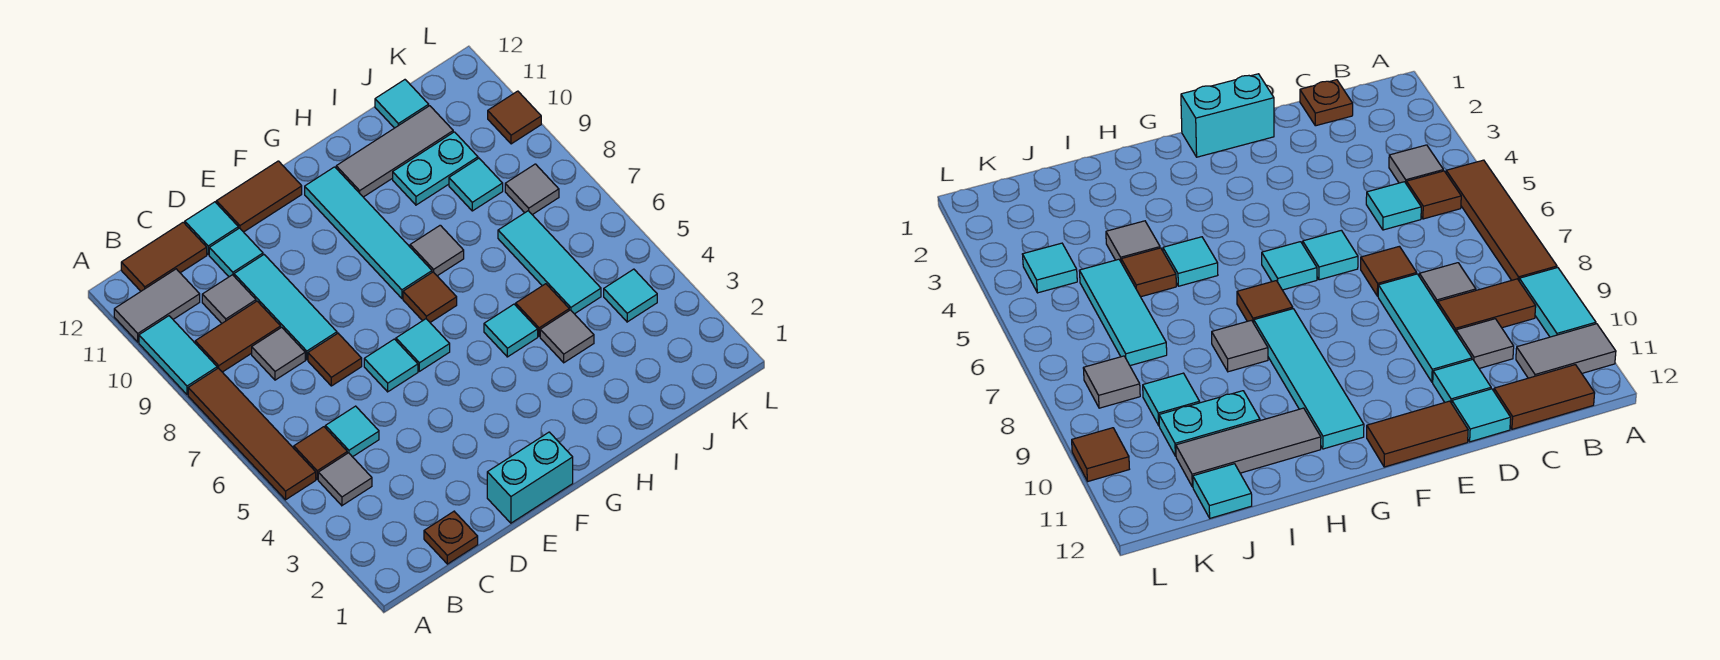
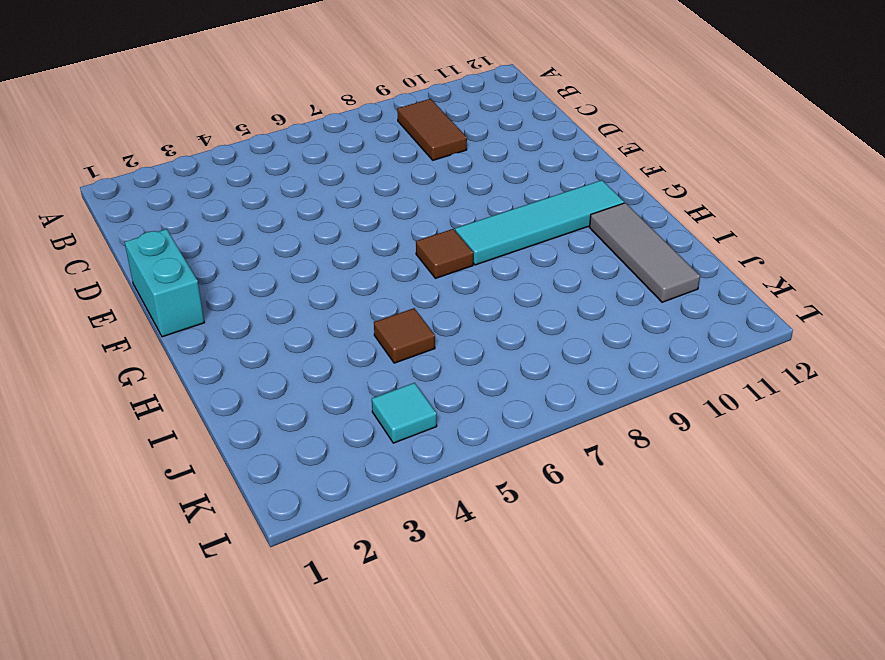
none -> brown 1x4 tile [188,368,316,500]
none -> cyan 1x2 tile [139,316,217,395]
none -> grey 1x2 tile [114,269,200,342]
none -> grey 1x1 tile [318,453,372,506]

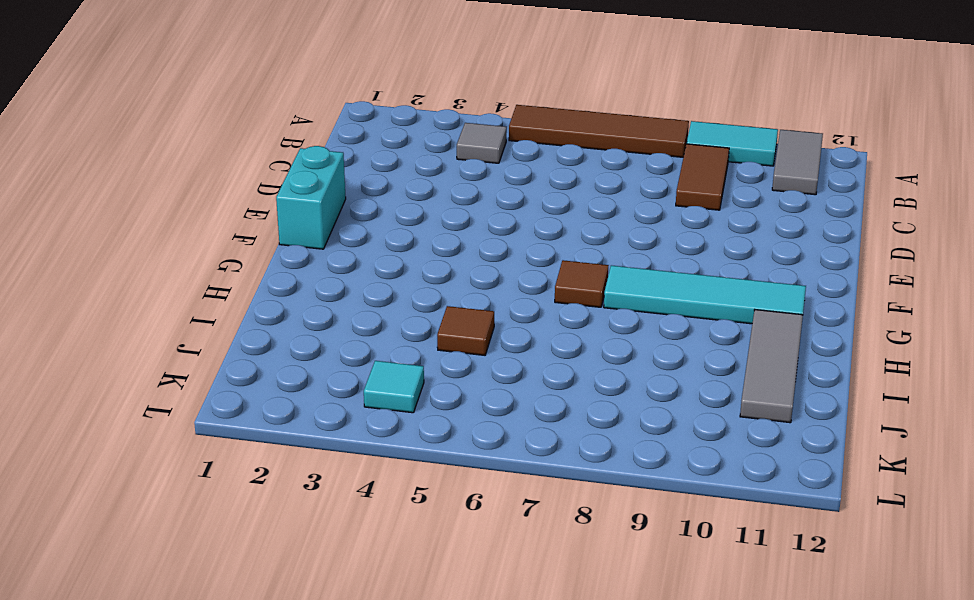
none -> brown 1x1 tile [294,427,347,479]
none -> brown 1x2 tile [121,222,207,291]
none -> brown 1x1 plate [424,511,478,564]
none -> cyan 1x1 tile [325,406,379,457]

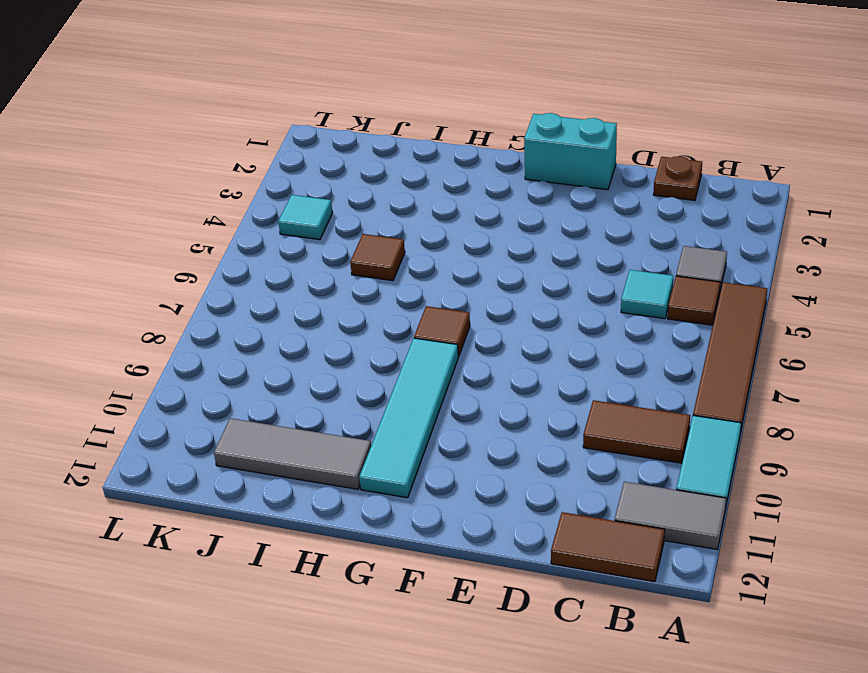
none -> grey 1x1 tile [252,327,305,380]
none -> grey 1x1 tile [202,275,256,323]
none -> brown 1x1 tile [308,333,362,386]
none -> cyan 1x3 tile [234,255,337,360]

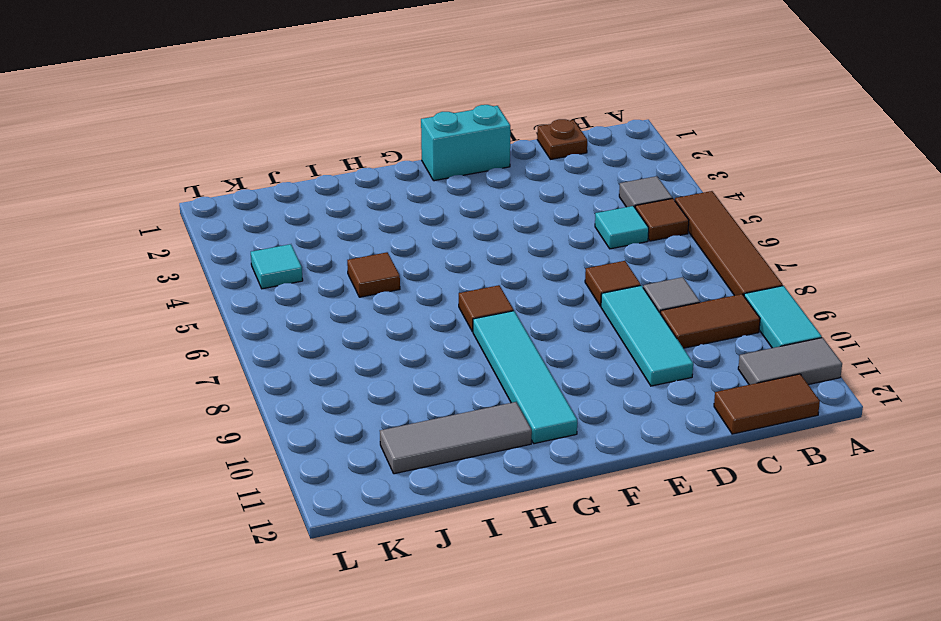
none -> grey 1x1 tile [202,275,256,323]
none -> cyan 1x1 tile [209,228,263,277]
none -> cyan 1x1 tile [185,202,238,254]
none -> cyan 1x1 tile [364,339,418,392]

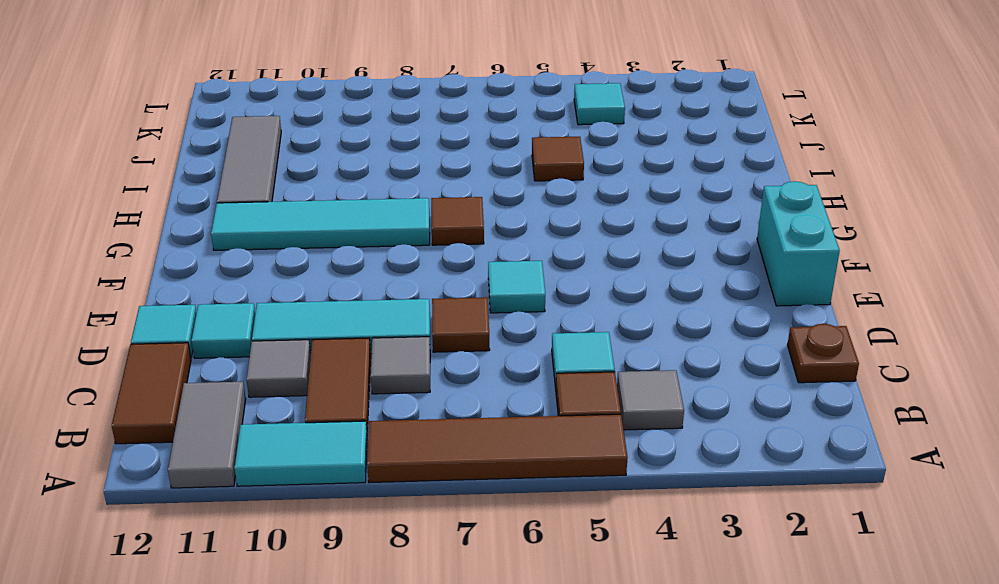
none -> brown 1x2 tile [216,161,302,232]
none -> cyan 1x1 tile [396,319,450,371]
none -> cyan 1x1 tile [484,304,538,357]
none -> grey 1x1 tile [410,225,464,276]

